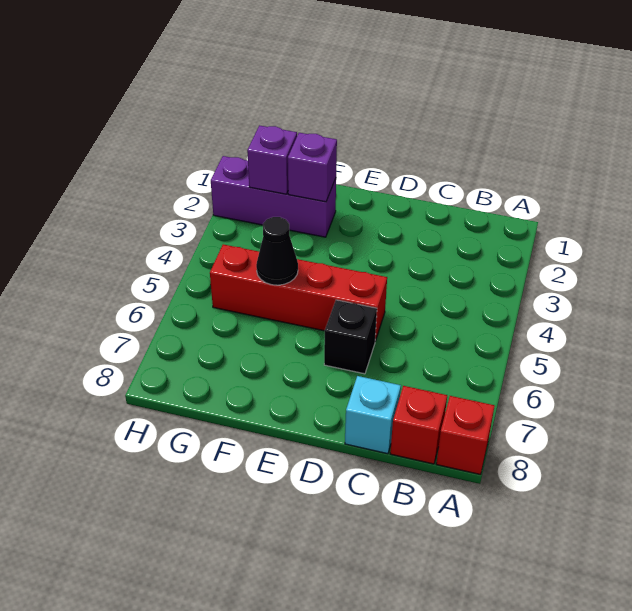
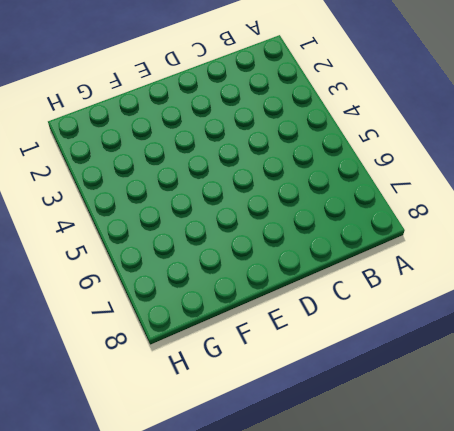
none -> red 1x1 brick [436,396,494,475]
none -> red 1x1 brick [390,386,447,464]

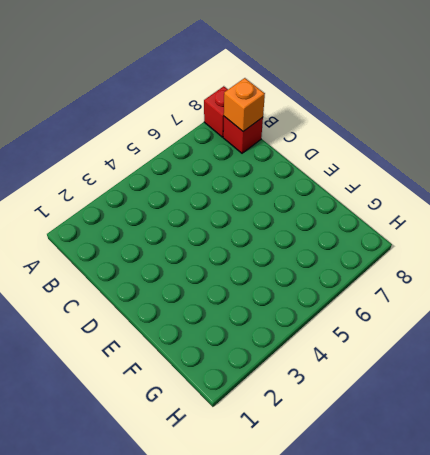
orange 1x1 brick [224,78,265,131] -> none
none -> cyan 1x1 brick [345,376,401,454]
none -> red 1x4 brick [210,244,387,341]

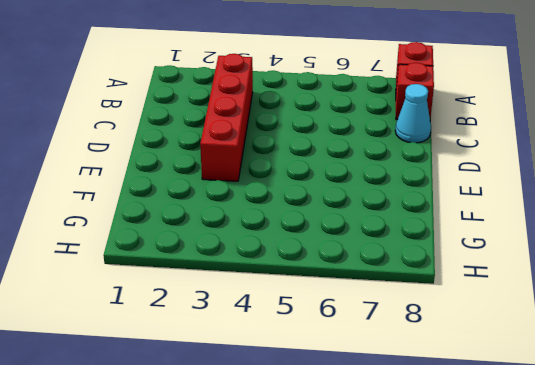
red 1x4 brick [200,54,253,181] -> red 1x4 brick moved to [210,244,387,341]
cyan 1x1 cone [395,84,431,143] -> cyan 1x1 brick [345,376,401,454]
none -> black 1x1 brick [324,300,377,374]
none -> purple 1x3 brick [211,156,336,237]

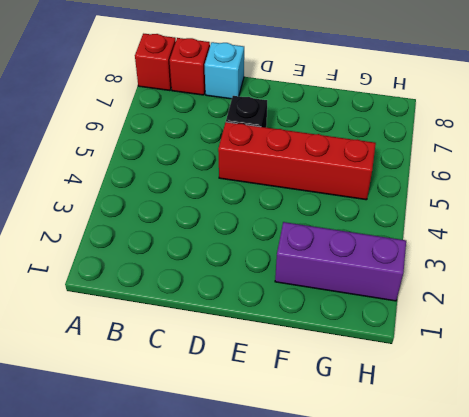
none -> purple 1x1 brick [288,133,337,202]
none -> black 1x1 cone [256,217,298,285]

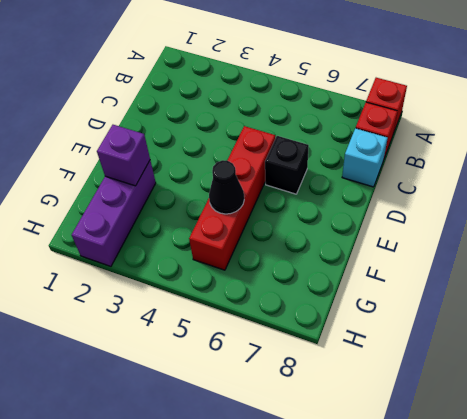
none -> purple 1x1 brick [247,125,297,194]

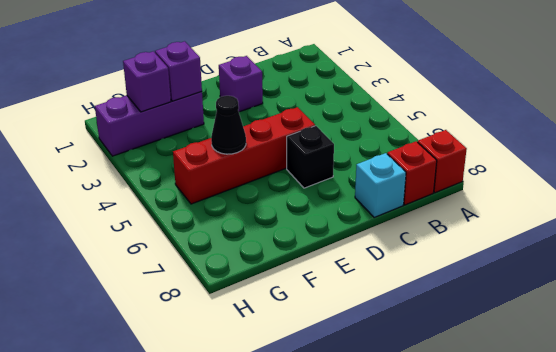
purple 1x1 brick [219,56,263,112] -> none

